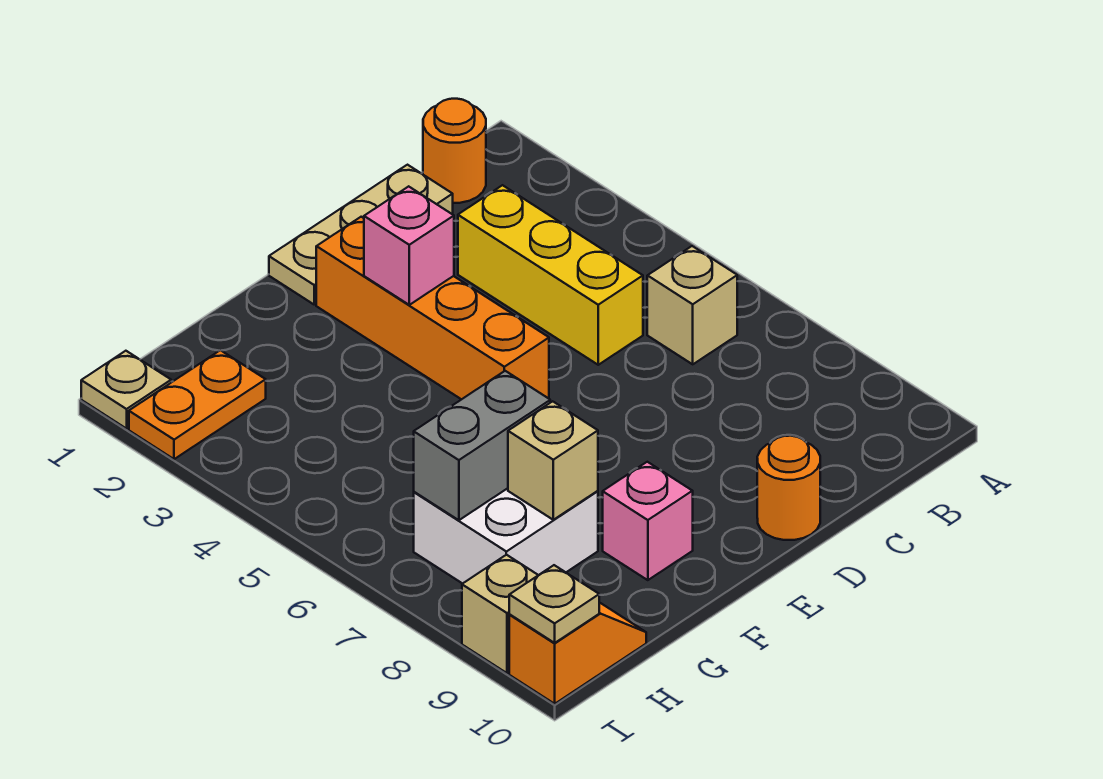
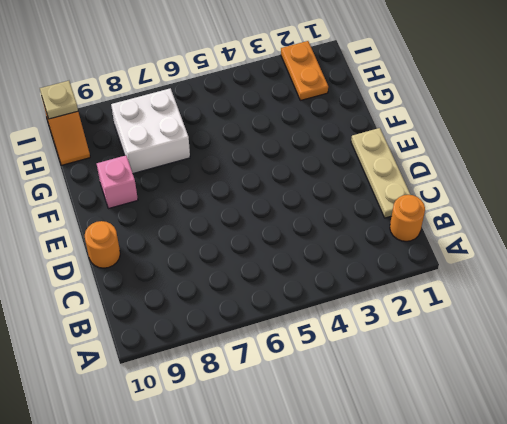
none -> tan 1x1 brick [647,246,737,364]
none -> yellow 1x3 brick [458,185,643,365]
none -> orange 1x4 brick [316,217,549,399]

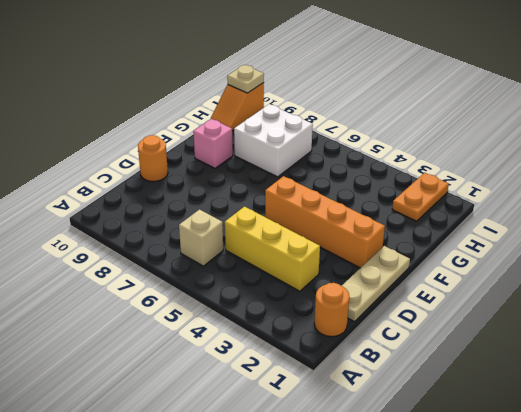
none -> tan 1x1 plate [81,351,171,429]
none -> tan 1x1 brick [462,555,538,673]
none -> pink 1x1 brick [364,186,454,305]

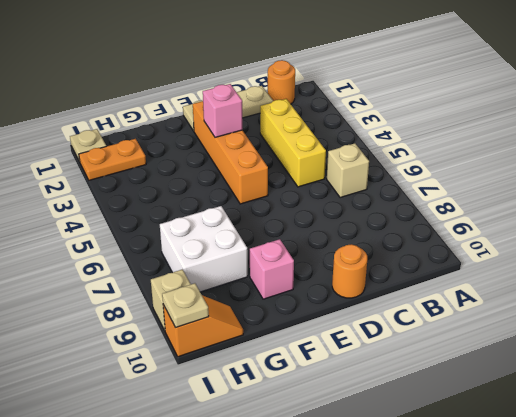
none -> grey 1x2 brick [414,371,550,520]
none -> tan 1x1 brick [508,401,598,520]

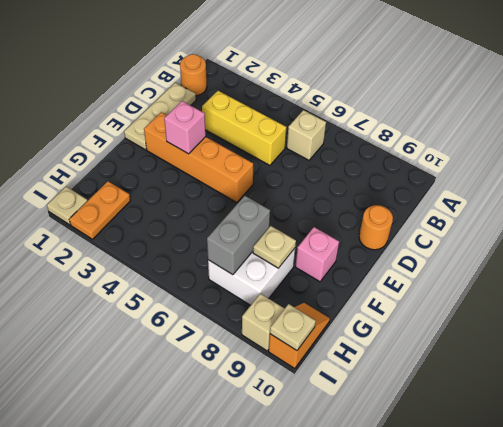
tan 1x1 plate [253,226,296,268] -> tan 1x1 brick [508,401,598,520]

